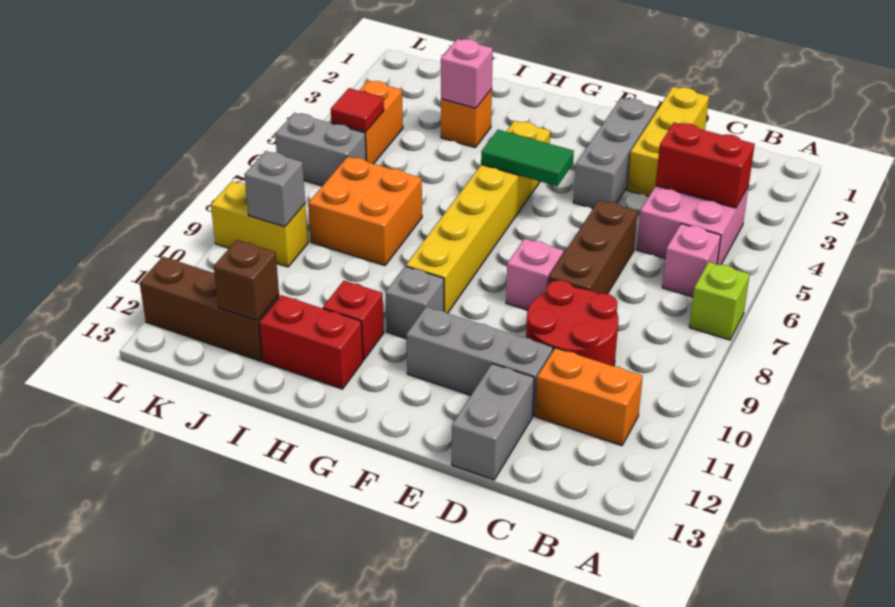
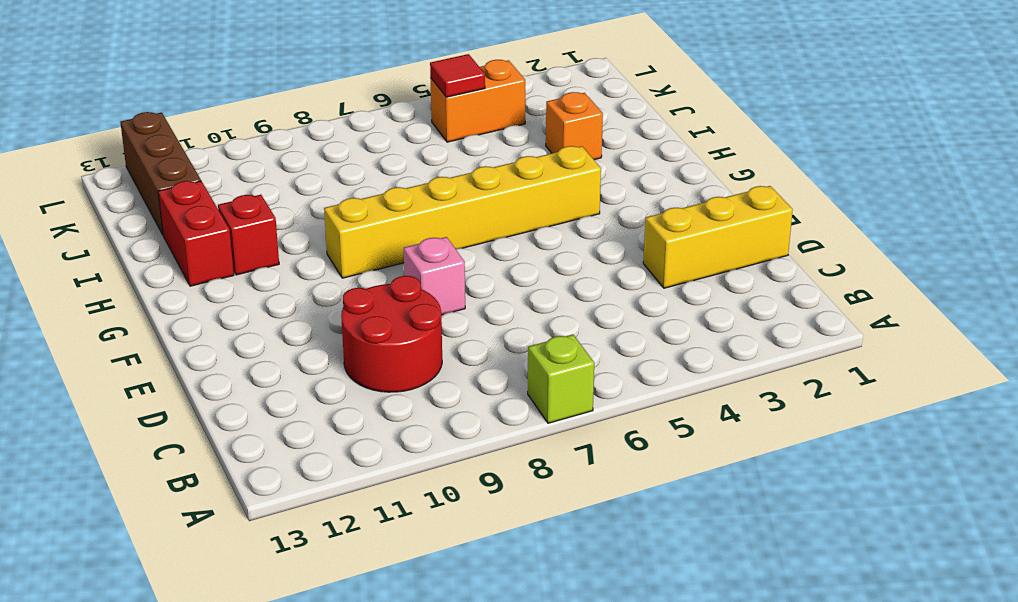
none -> pink 2x2 brick [637,186,749,265]
none -> pink 1x1 brick [662,224,721,297]
none -> orange 1x2 brick [535,348,643,446]

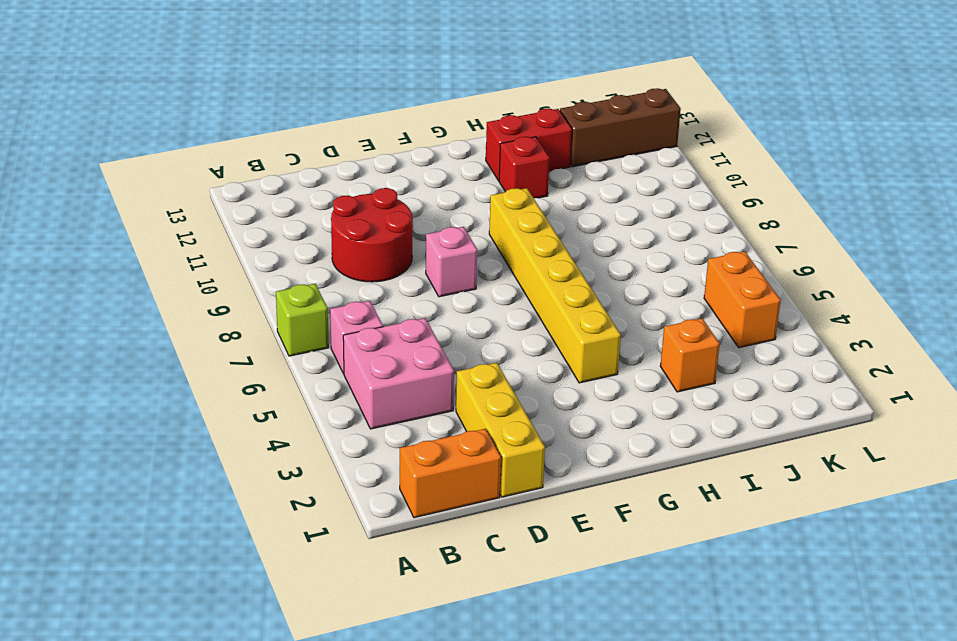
orange 1x2 brick [399,429,501,518] -> orange 1x2 brick moved to [535,348,643,446]
none -> brown 1x3 brick [549,200,638,294]
none -> grey 1x3 brick [406,307,553,416]
none -> grey 1x2 brick [452,364,534,480]

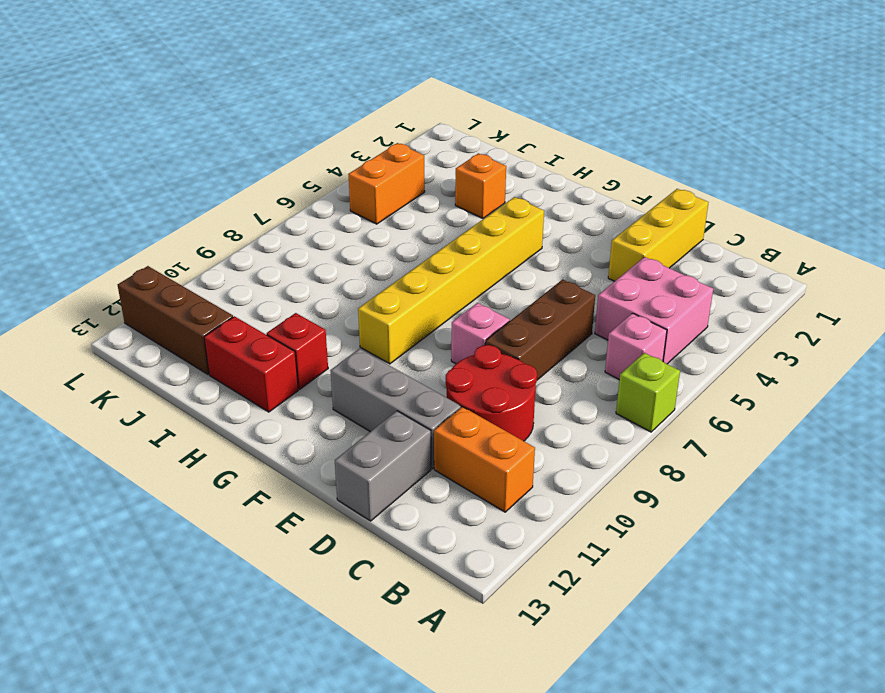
none -> grey 1x3 brick [573,98,657,208]
none -> grey 1x1 brick [386,266,444,339]
none -> orange 2x2 brick [308,157,422,265]

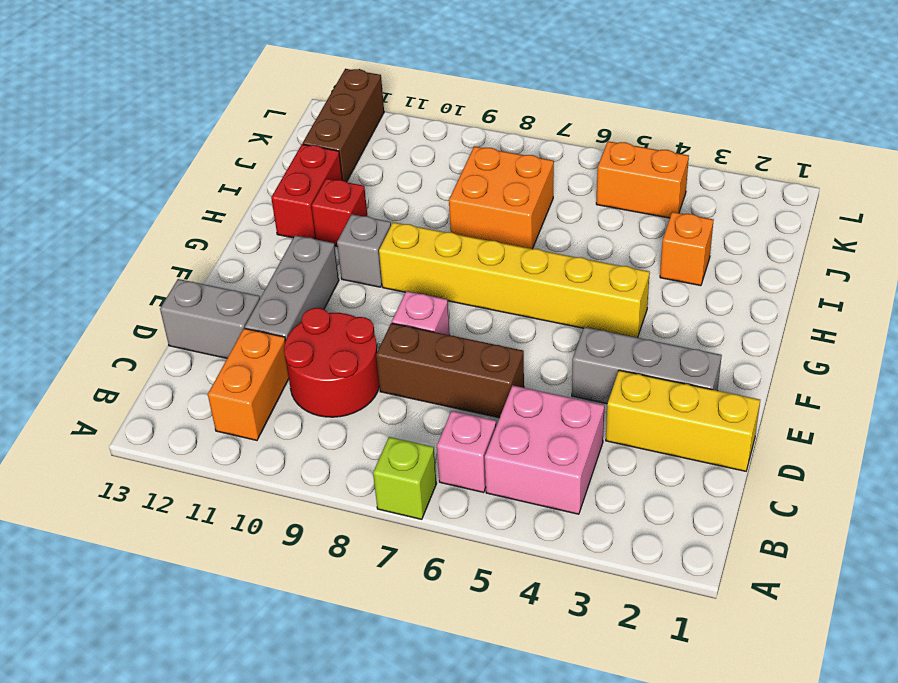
none -> grey 1x2 brick [275,113,366,186]
none -> yellow 1x2 brick [211,181,308,267]
none -> red 1x2 brick [656,122,755,208]

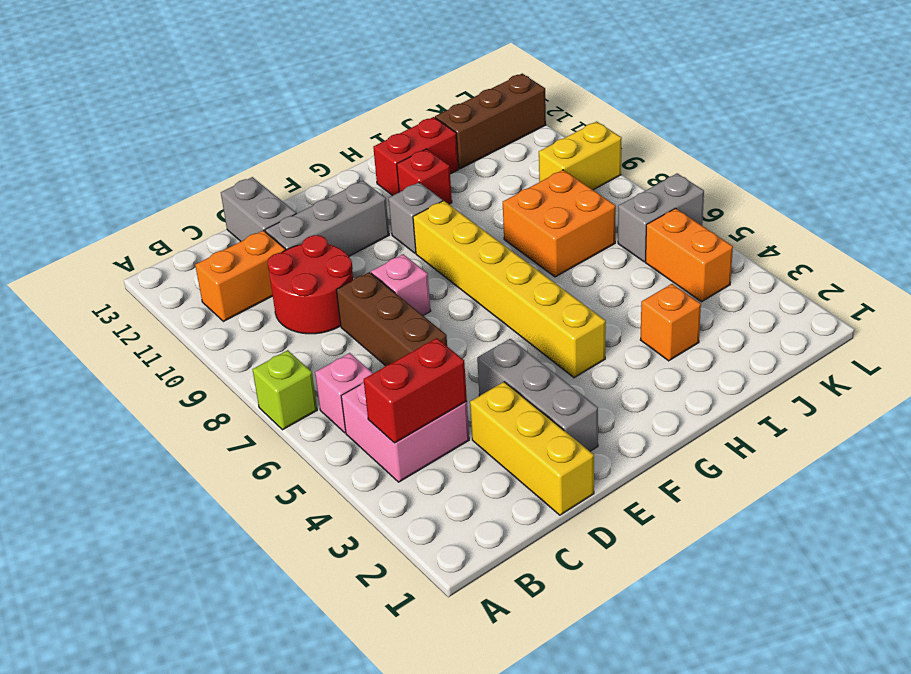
none -> green 1x2 tile [481,130,574,186]
none -> pink 1x1 brick [441,39,493,108]
none -> brown 1x1 brick [214,240,279,321]

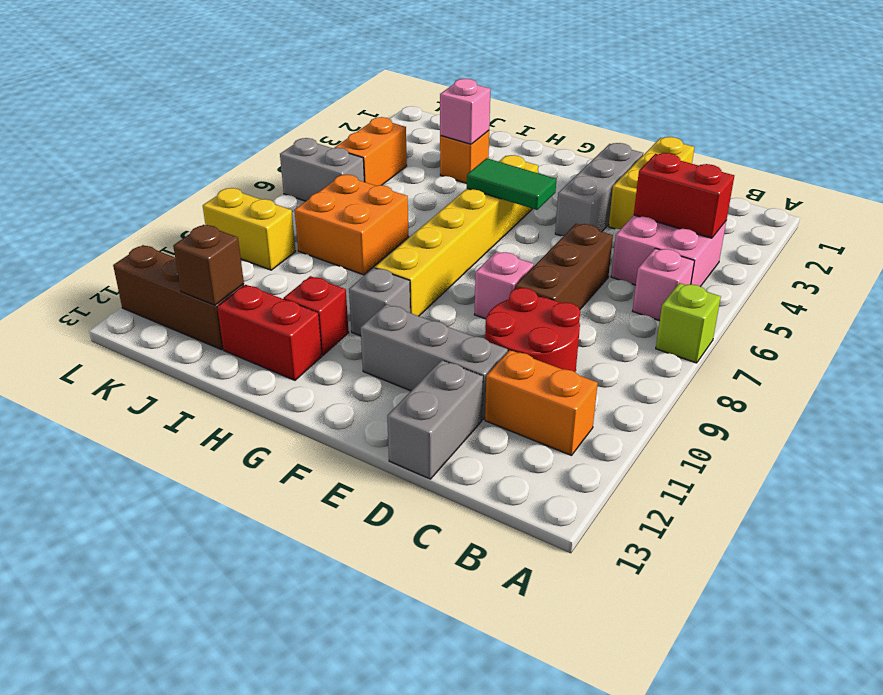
none -> red 1x1 tile [331,88,384,131]
none -> grey 1x1 brick [245,151,305,227]

